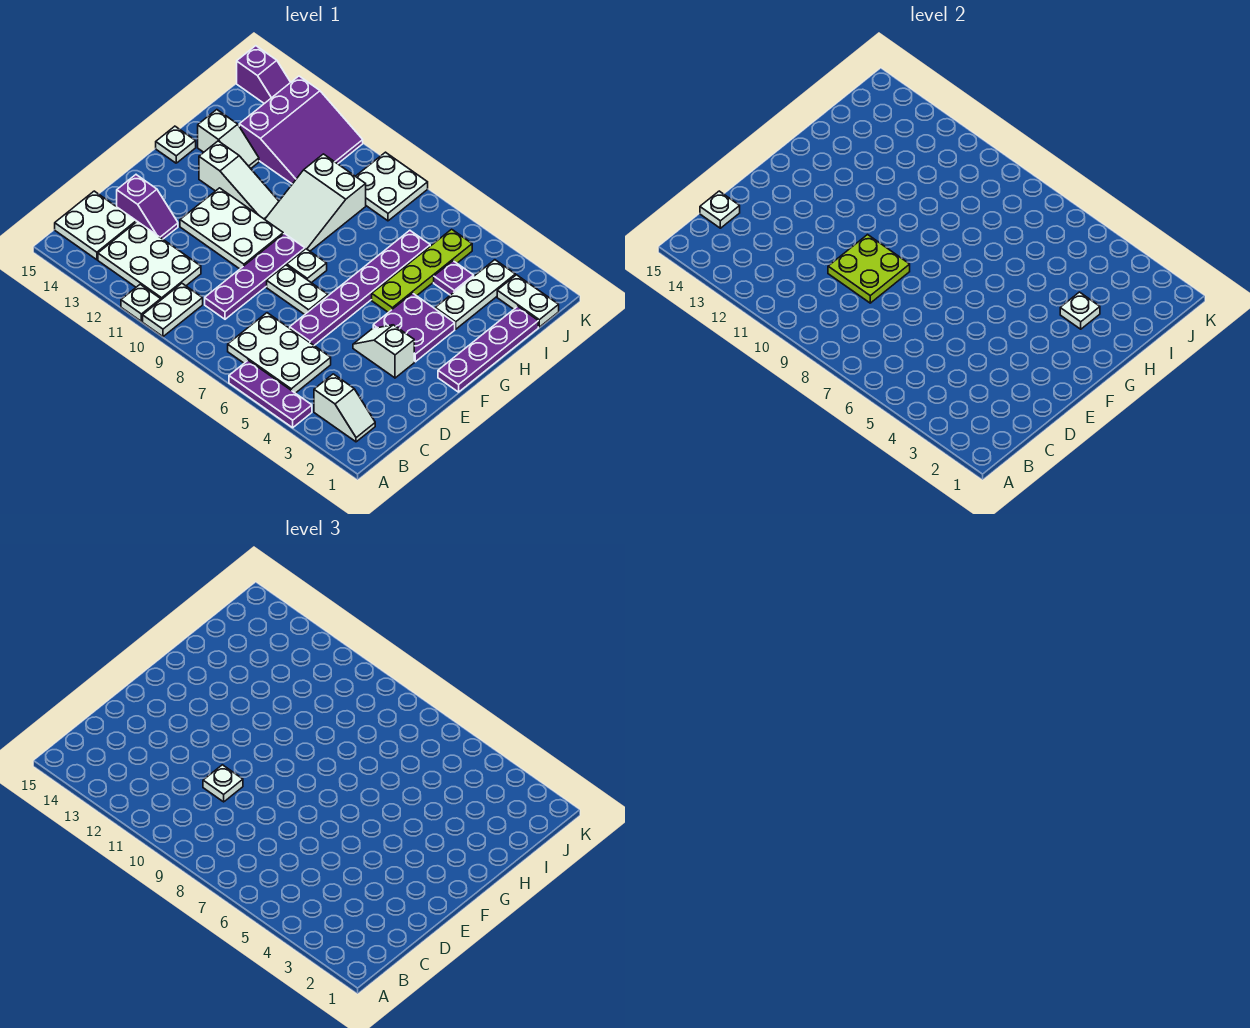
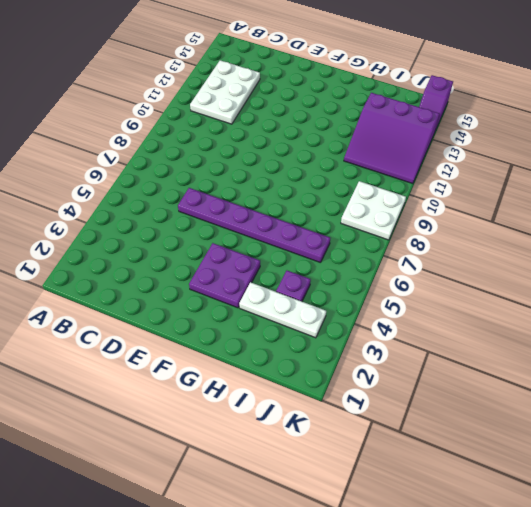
none -> purple 1x3 plate [229,360,312,428]
none -> white 1x2 plate [143,284,203,337]
none -> white 1x1 plate [121,284,161,321]
none -> white 1x2 slope [314,374,375,442]

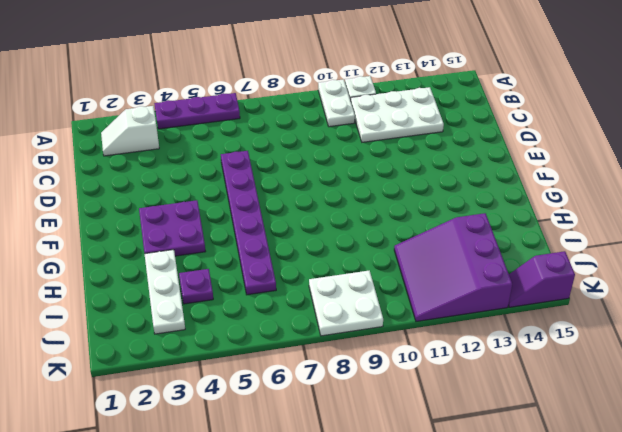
none -> white 2x3 plate [228,313,331,393]
none -> white 2x2 plate [55,191,136,260]
none -> purple 1x4 plate [205,234,305,319]
none -> purple 1x2 slope [117,175,178,239]

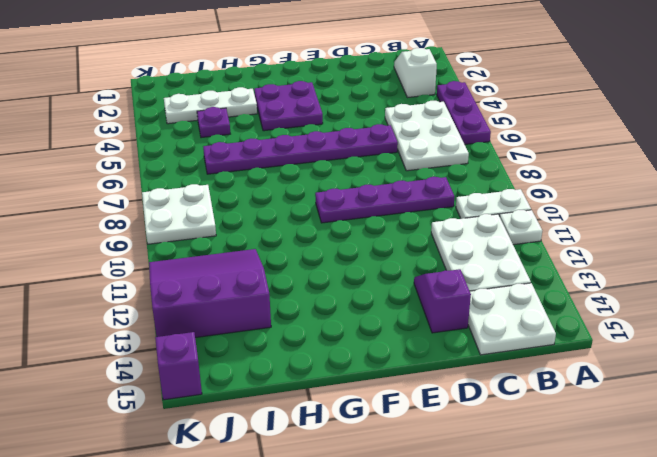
none -> white 1x2 slope [353,325,414,378]
none -> white 1x2 plate [267,265,328,315]
none -> white 2x3 plate [180,188,283,269]
none -> purple 1x4 plate [438,306,538,392]

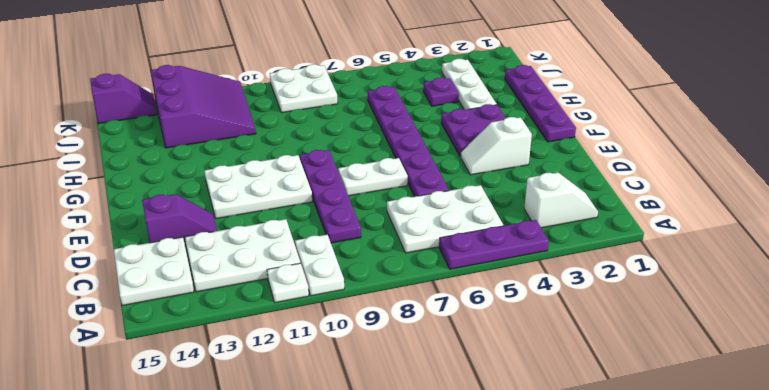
none -> white 1x1 plate [287,249,327,283]
none -> lime 1x4 plate [372,229,472,312]
none -> white 2x3 slope [265,154,366,251]
none -> white 1x3 slope [199,141,279,219]

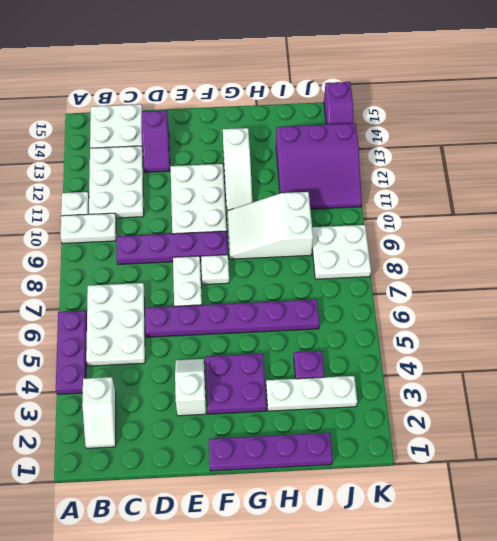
none -> lime 1x4 plate [372,229,472,312]
none -> white 1x1 plate [156,126,196,163]
none -> white 1x2 slope [198,110,259,169]
none -> white 1x2 plate [497,275,559,327]

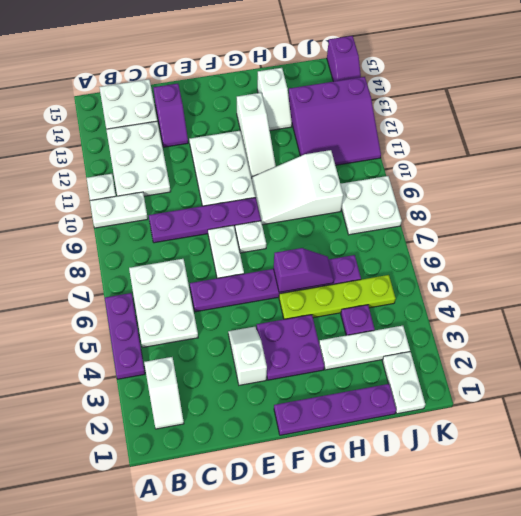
purple 1x2 slope [274,248,334,292] -> none
none -> white 1x1 plate [156,126,196,163]
none -> white 1x1 plate [700,191,740,228]
none -> lime 2x2 plate [828,235,910,303]
none -> white 1x1 plate [1060,292,1100,329]

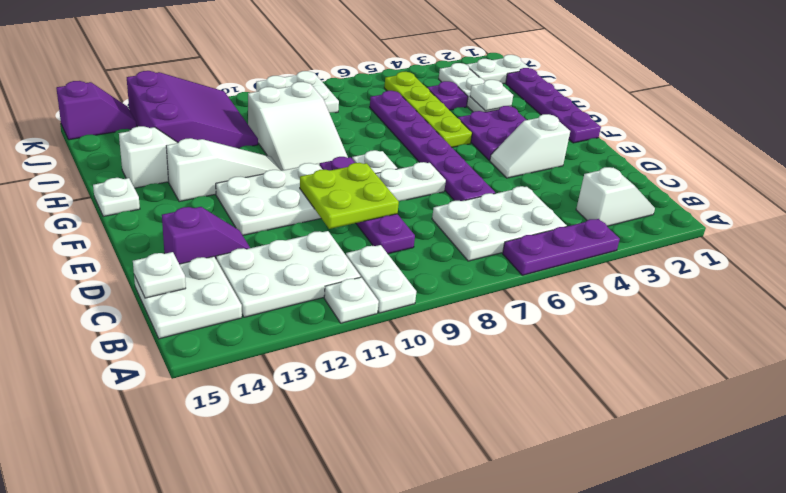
none -> white 1x1 plate [203,765,243,802]

